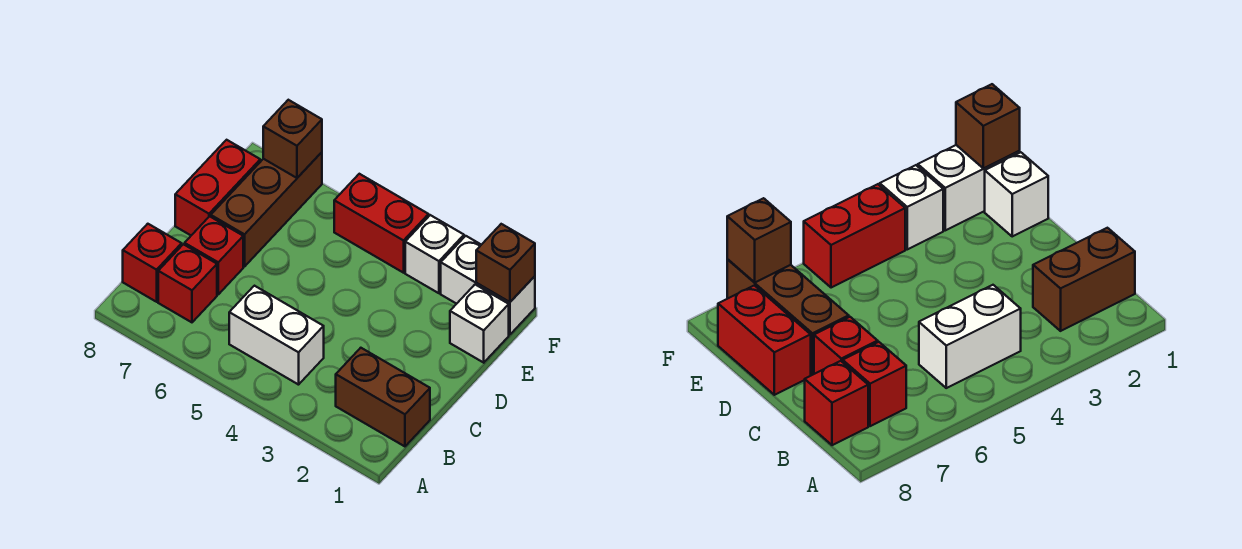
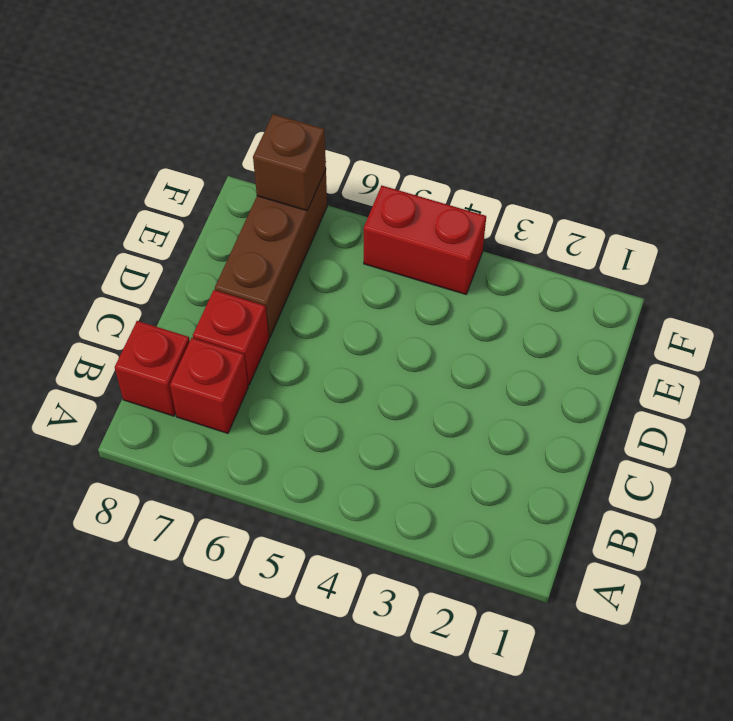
none -> brown 1x2 brick [336,348,430,446]
none -> white 1x2 brick [229,286,324,385]
none -> red 1x2 brick [175,140,260,235]

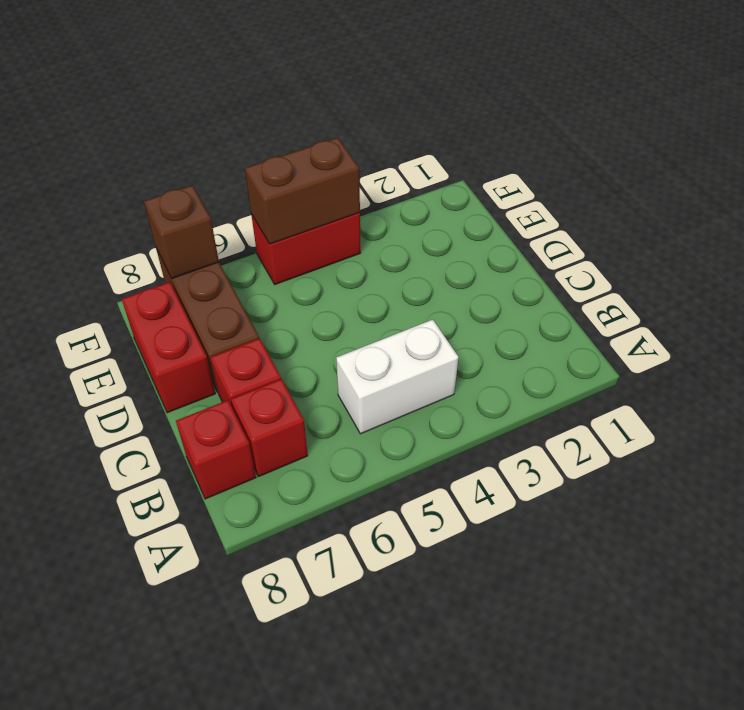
brown 1x2 brick [245,138,360,244] -> brown 1x2 brick moved to [336,348,430,446]
none -> white 1x1 brick [450,285,509,363]
none -> white 1x2 brick [441,236,535,335]
none -> white 1x1 brick [405,215,464,293]

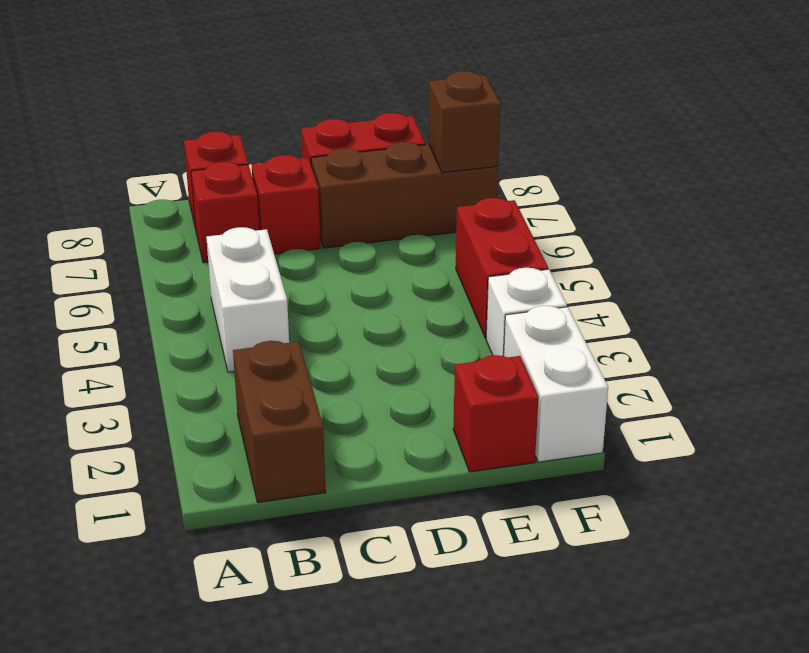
red 1x1 brick [453,355,539,472] -> white 1x1 brick [450,285,509,363]
none -> brown 1x1 brick [476,224,535,302]

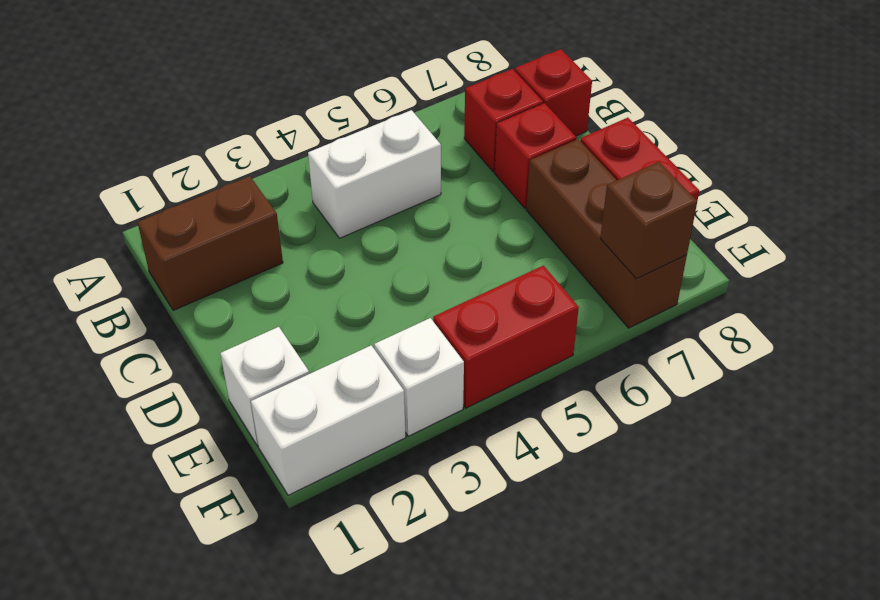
none -> brown 1x1 brick [476,224,535,302]

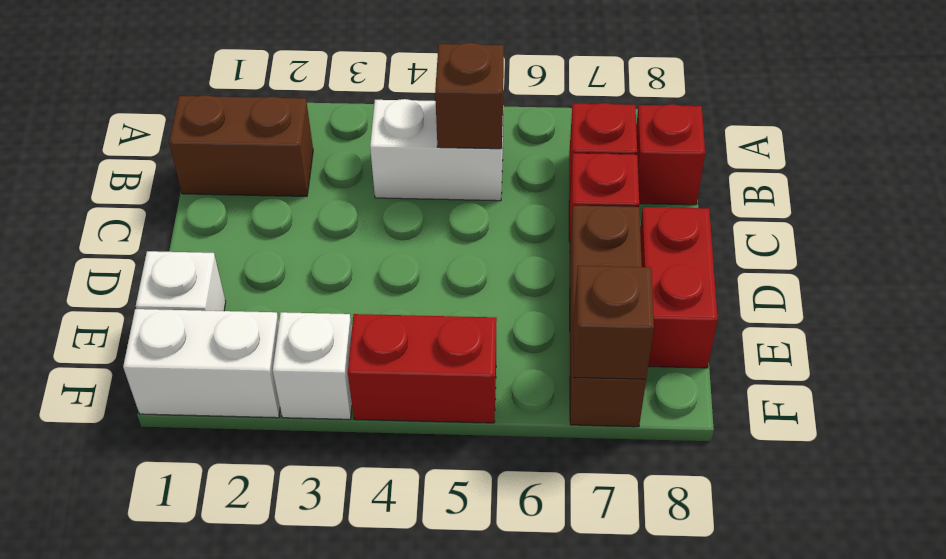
brown 1x1 brick [435,43,504,149] -> brown 1x1 brick moved to [476,224,535,302]

